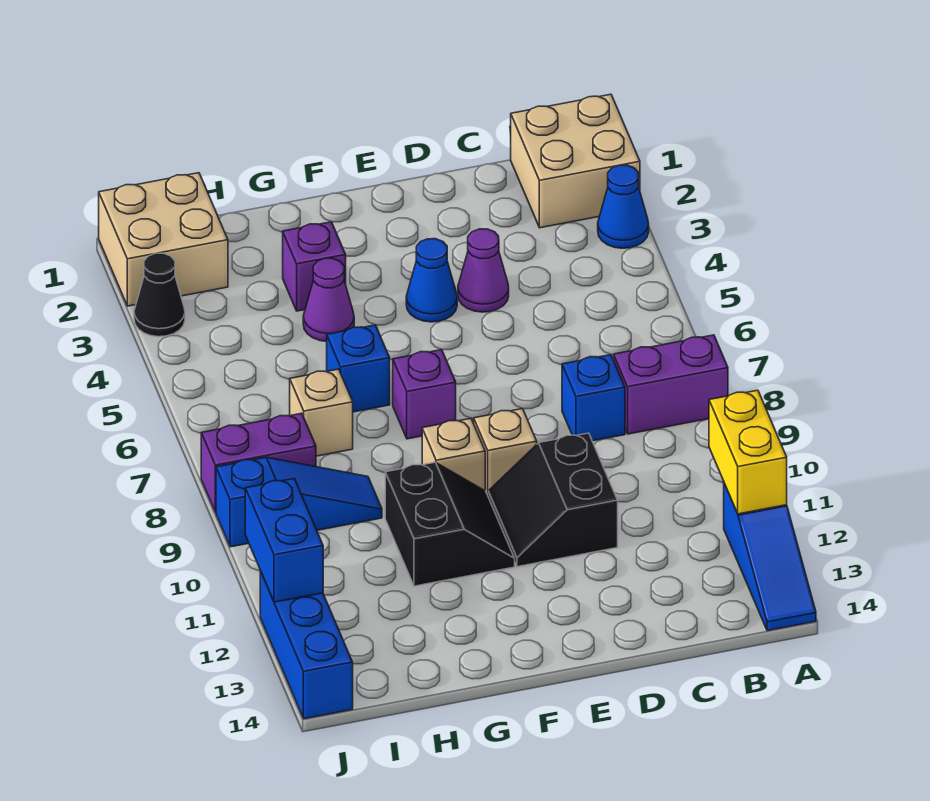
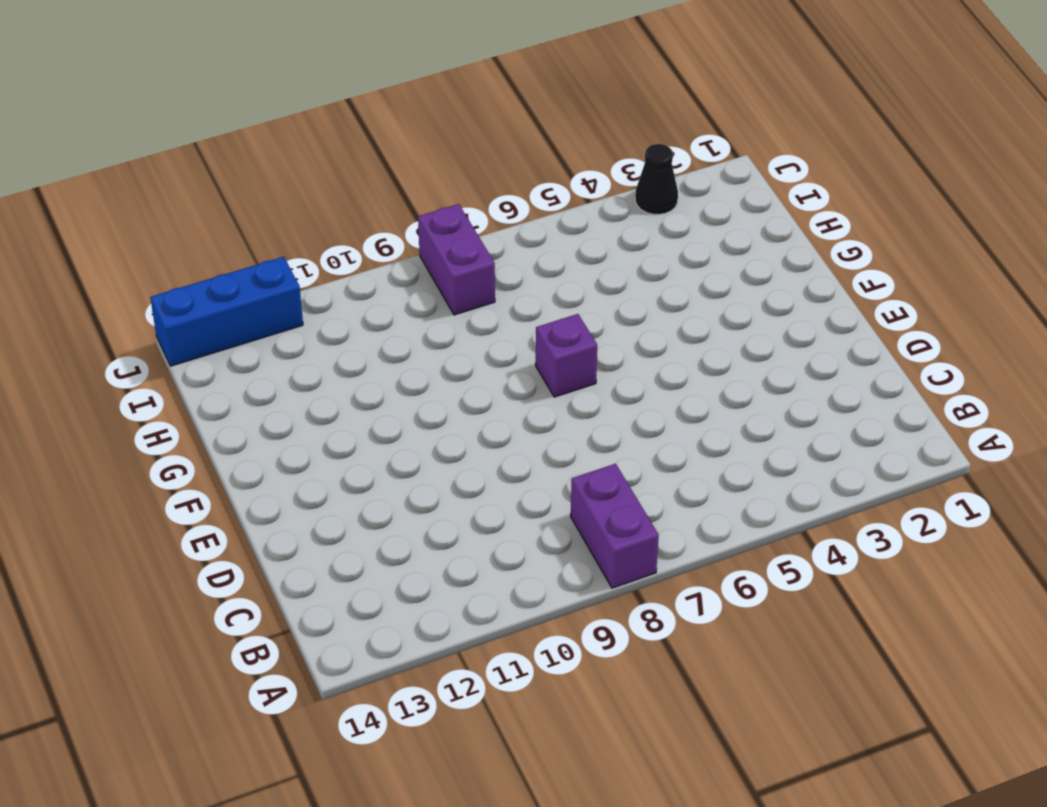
none -> tan 2x2 brick [511,94,640,228]
none -> blue 1x1 cone [598,165,649,248]
none -> blue 1x3 slope [724,483,816,631]

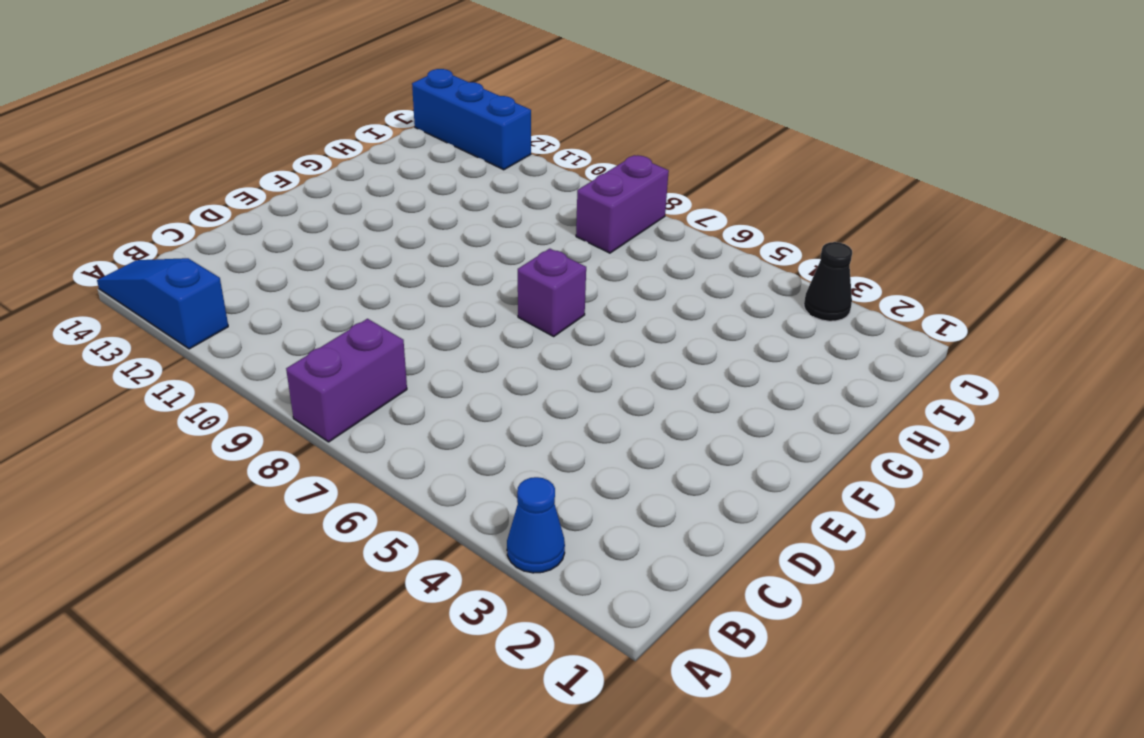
none -> tan 2x2 brick [511,94,640,228]
none -> blue 1x1 brick [562,355,625,441]
none -> purple 1x1 cone [458,229,509,312]

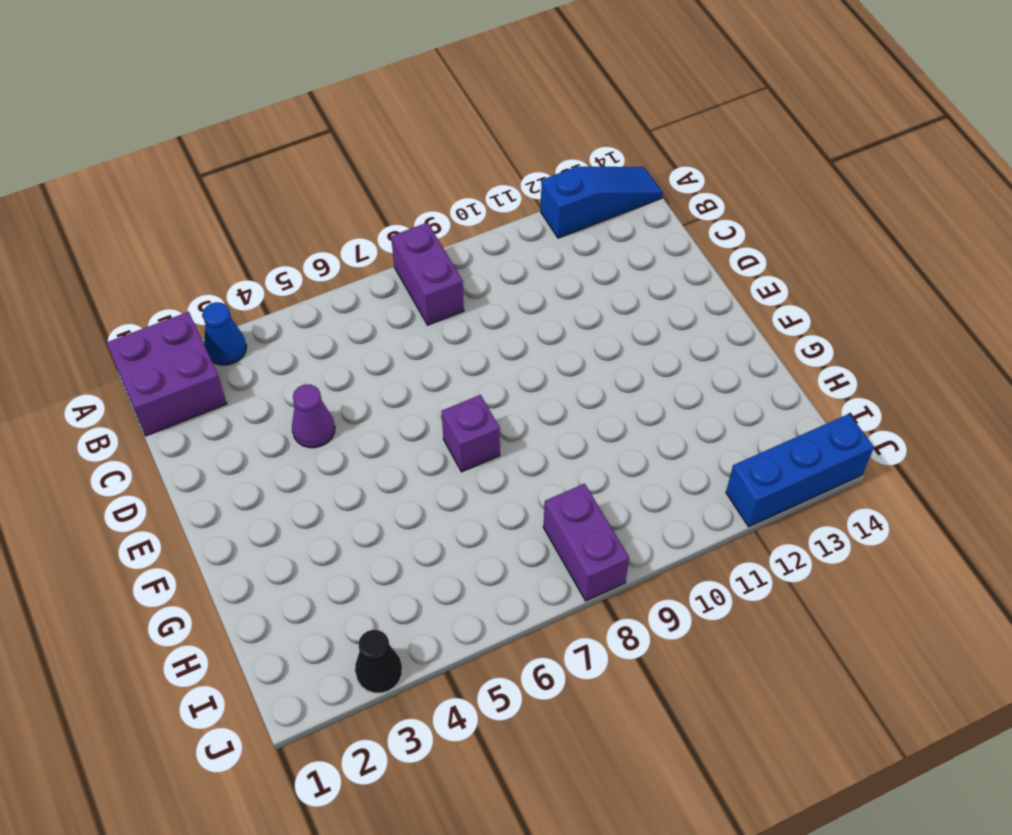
purple 2x2 brick [107,312,227,436] -> tan 2x2 brick [511,94,640,228]
none -> blue 1x1 brick [562,355,625,441]
none -> black 2x2 slope [488,433,618,567]
none -> blue 1x1 cone [406,239,457,322]

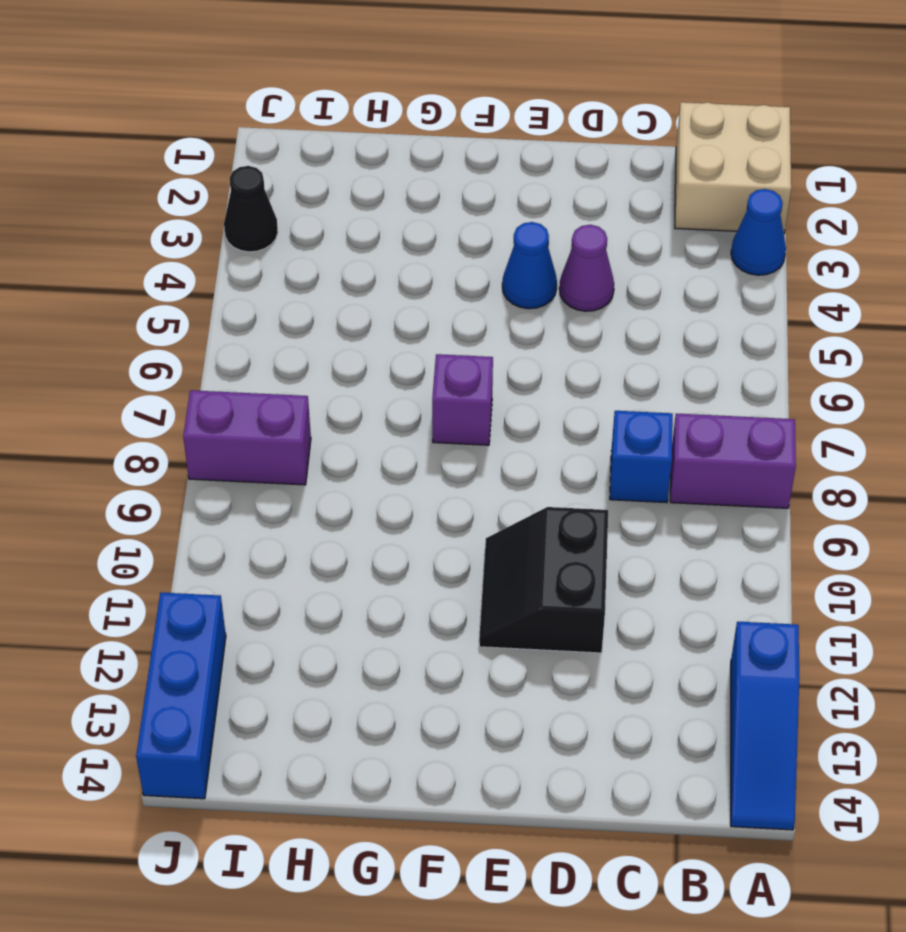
none -> tan 1x1 brick [474,409,537,495]
none -> tan 1x1 brick [422,418,485,491]
none -> black 2x2 slope [385,462,515,586]

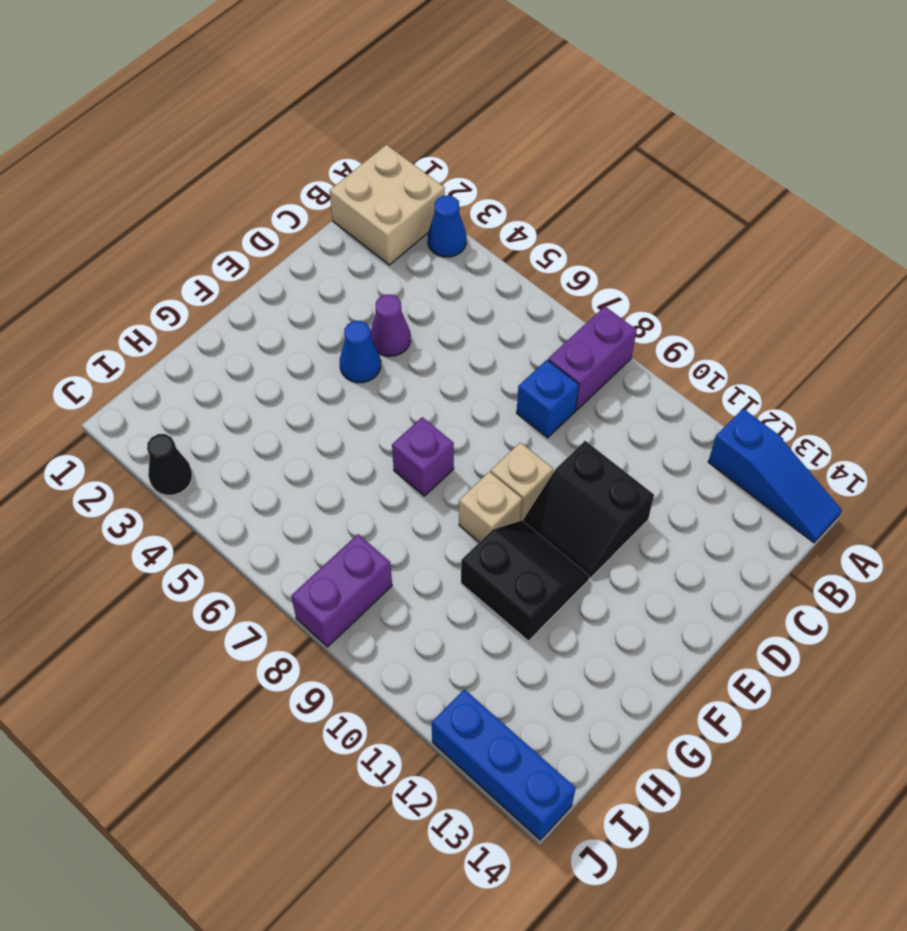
none -> purple 1x1 brick [283,222,346,311]
none -> purple 1x1 cone [303,258,354,341]
none -> blue 1x1 brick [327,325,390,412]

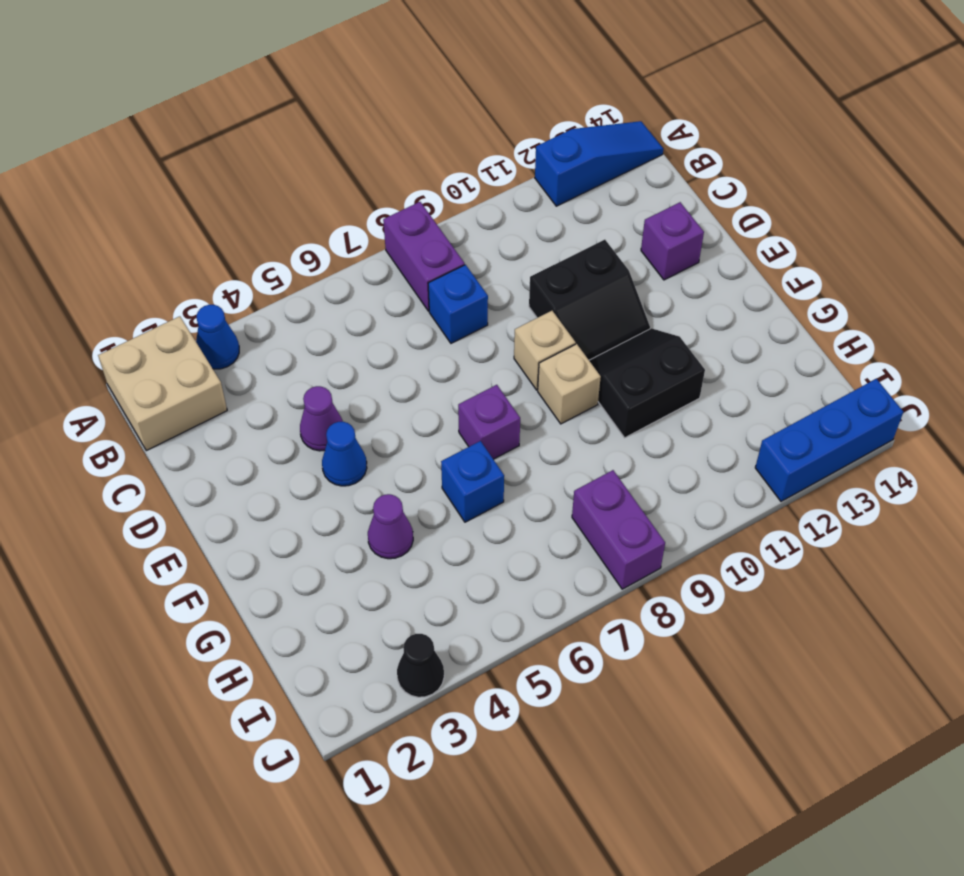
purple 1x1 brick [641,202,704,280] -> purple 1x1 brick moved to [283,222,346,311]
none -> tan 1x1 brick [290,369,353,456]
none -> blue 1x3 slope [216,457,382,547]
none -> tan 2x2 brick [99,173,228,306]

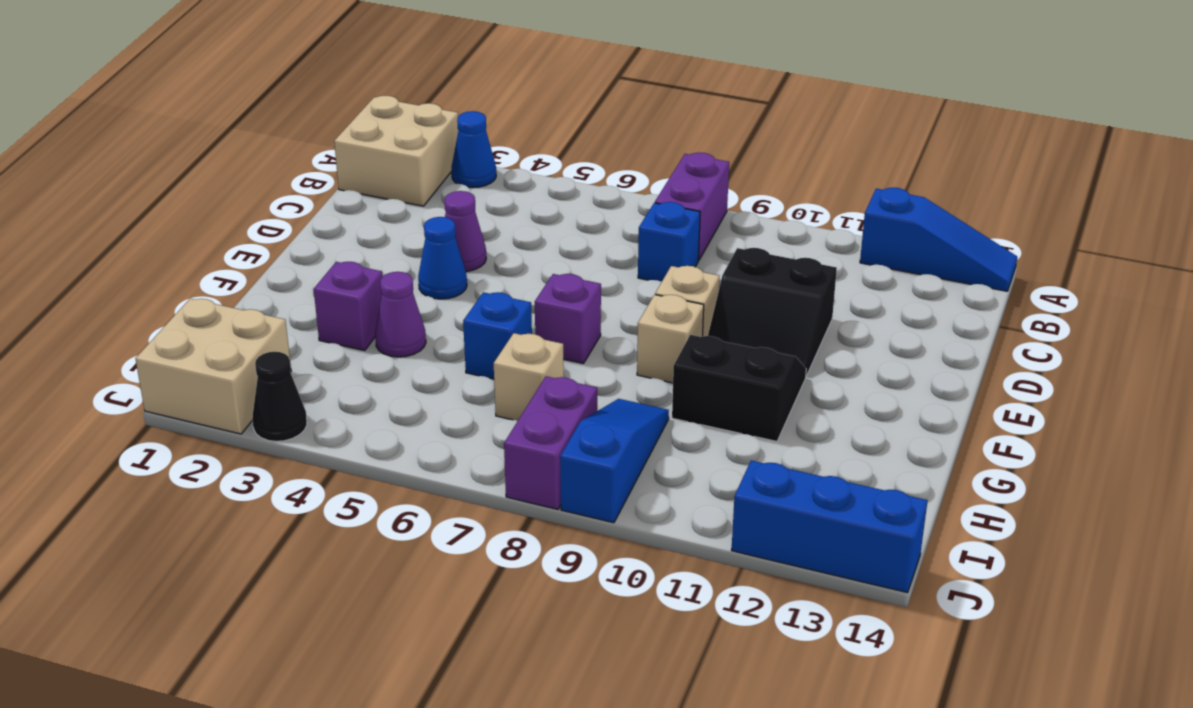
none -> yellow 1x2 brick [709,390,787,514]
none -> blue 1x2 brick [245,479,323,602]

